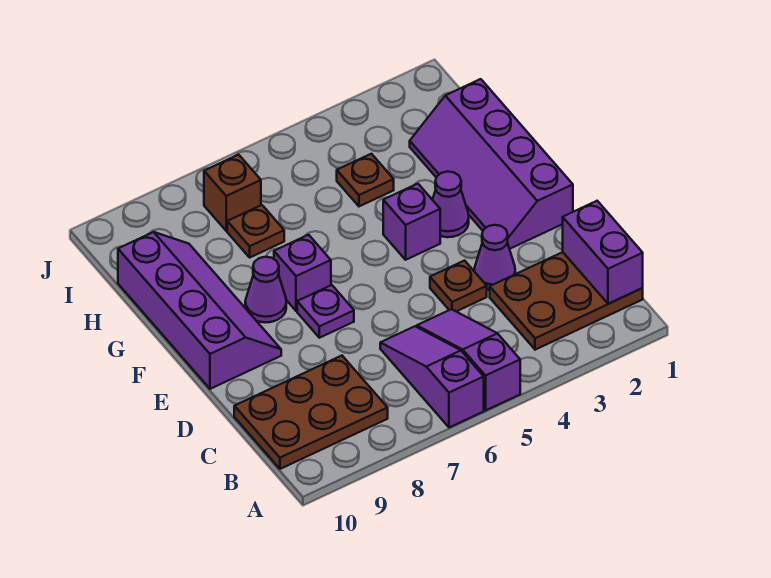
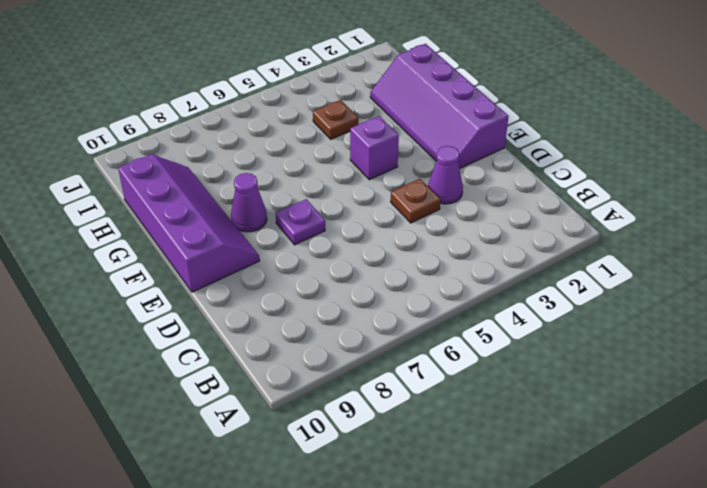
none -> purple 1x3 slope [417,309,520,410]
none -> purple 1x3 slope [380,326,484,428]
none -> brown 2x3 plate [490,252,643,350]

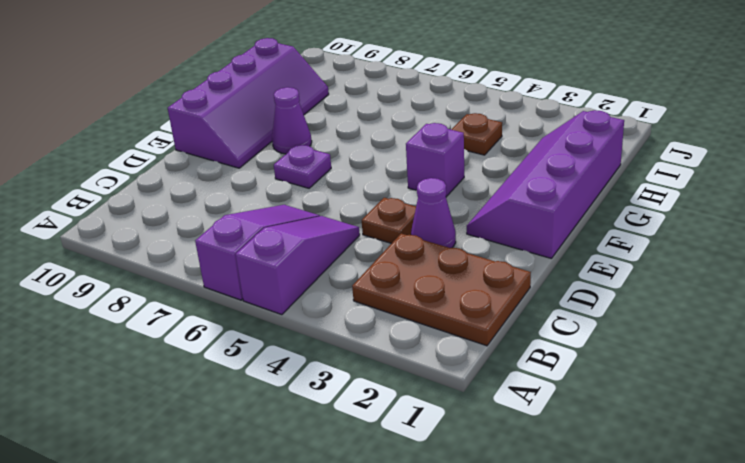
none -> brown 2x3 plate [234,356,388,469]
none -> purple 1x1 cone [433,171,469,237]
none -> purple 1x1 brick [274,235,331,311]

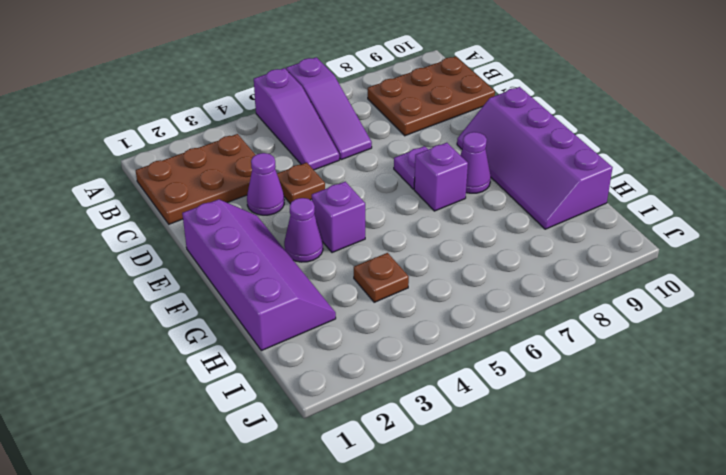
none -> brown 1x1 plate [227,205,284,257]
none -> brown 1x1 brick [204,155,261,231]
none -> purple 1x2 brick [563,201,643,304]

